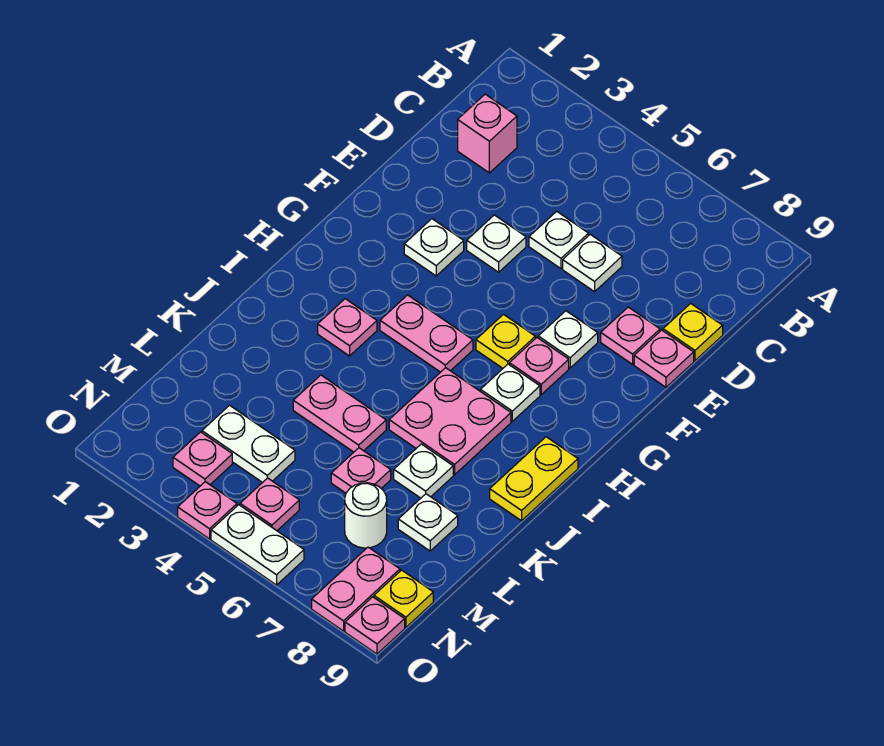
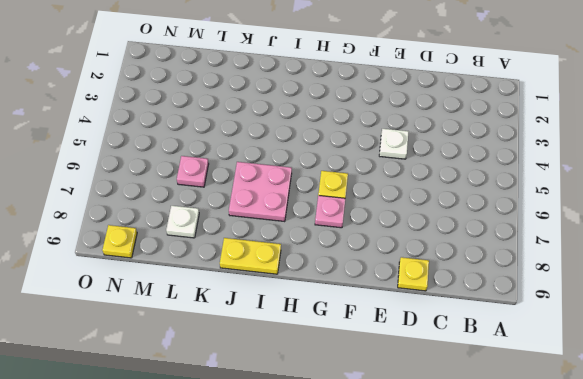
none -> pink 1x1 brick [458,94,517,173]
none -> white 1x1 plate [529,211,589,269]
none -> white 1x1 plate [563,234,622,292]

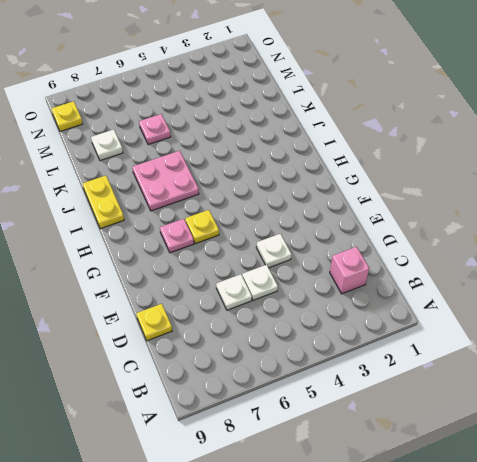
none -> pink 1x1 plate [601,307,660,364]
none -> pink 1x1 plate [634,330,694,387]
none -> white 1x1 plate [404,219,464,276]

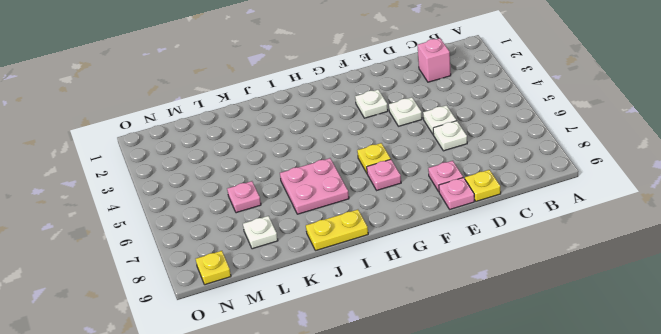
none -> white 1x1 plate [538,311,598,368]
none -> pink 1x2 plate [380,295,473,372]
none -> white 1x1 plate [480,364,540,421]

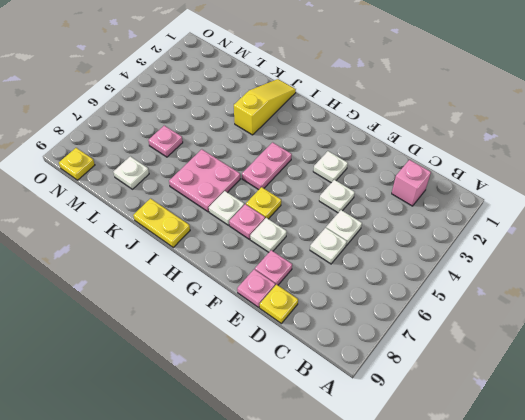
yellow 1x3 slope [234,79,296,135] -> none
none -> pink 1x1 plate [318,299,377,356]
none -> pink 1x2 plate [293,375,386,452]
none -> white 1x1 plate [394,444,453,498]

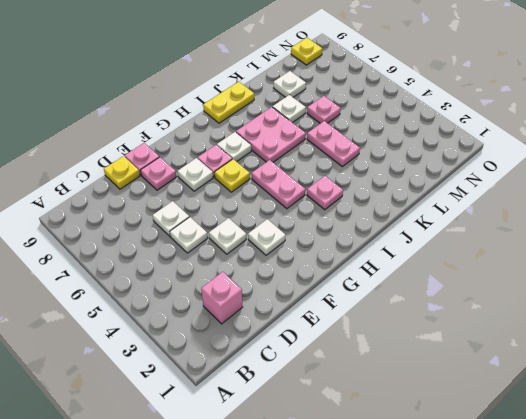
none -> white 1x2 plate [202,405,295,483]
none -> white 1x1 round brick [345,483,387,548]
none -> pink 1x1 plate [173,432,232,486]

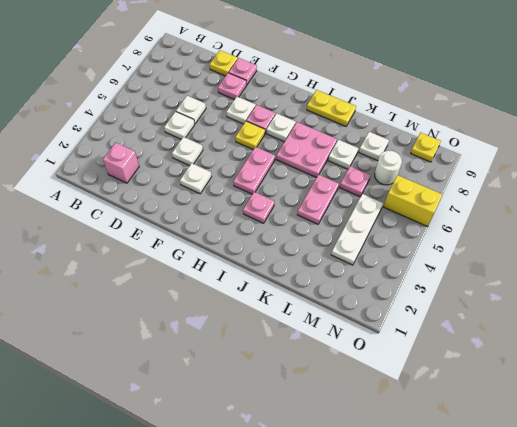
white 1x3 plate [331,194,383,265] -> white 1x2 plate [202,405,295,483]
yellow 1x2 brick [384,175,442,227] -> white 1x2 plate [211,505,304,585]
none -> pink 1x1 plate [173,432,232,486]
none -> pink 1x1 plate [240,478,299,531]
none -> pink 1x2 plate [312,547,400,631]

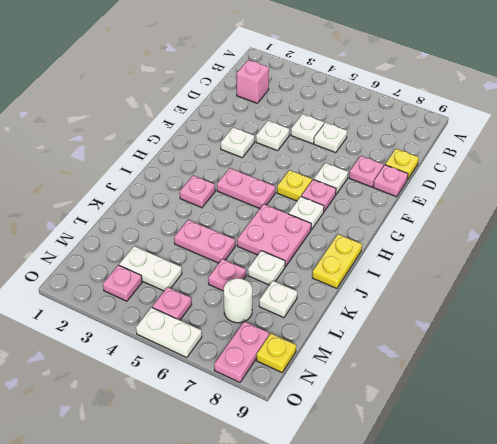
none -> pink 1x1 plate [178,482,237,539]
none -> pink 1x1 plate [345,597,405,654]

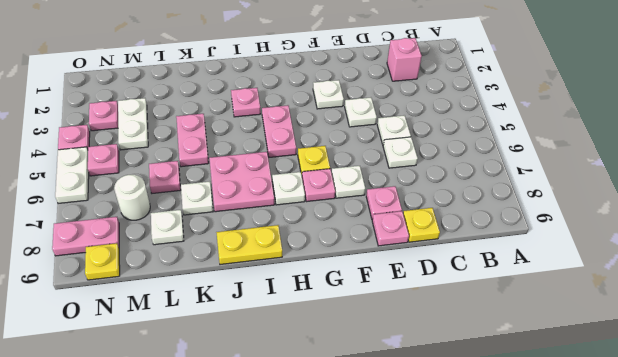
none -> pink 1x1 plate [345,597,405,654]

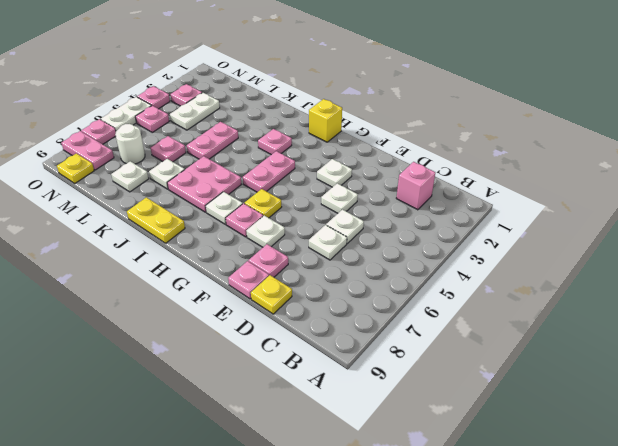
yellow 1x1 brick [309,99,342,142] -> none
pink 1x1 plate [81,119,116,144] -> pink 1x1 plate moved to [345,597,405,654]

